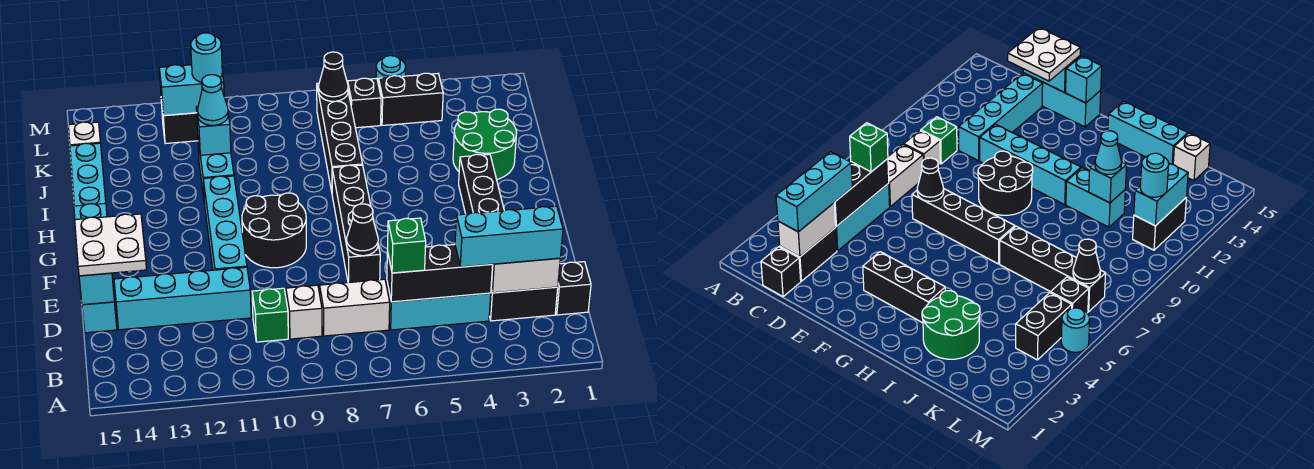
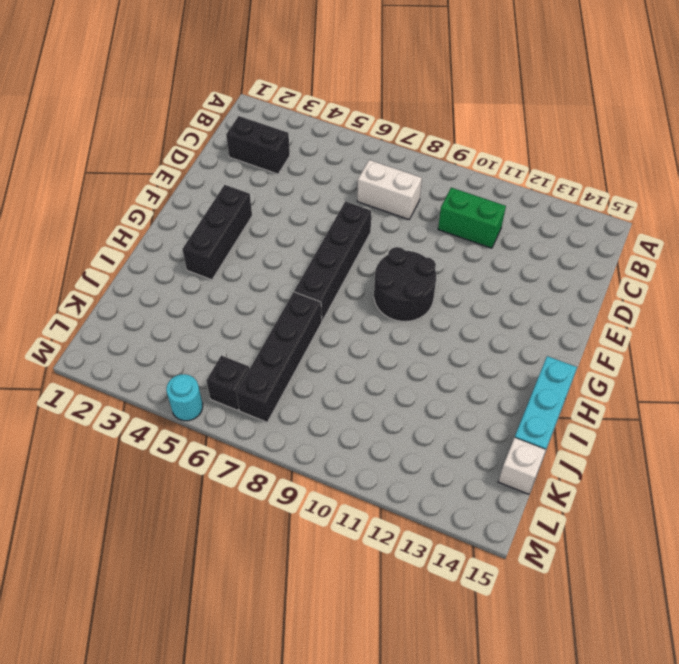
green 1x2 brick [438,188,506,248] -> green 1x1 brick [252,288,288,342]
none -> black 1x1 brick [556,262,591,315]
none -> cyan 1x3 brick [387,283,491,330]
none -> white 1x1 brick [286,285,322,339]
none -> cyan 1x4 brick [114,267,251,330]

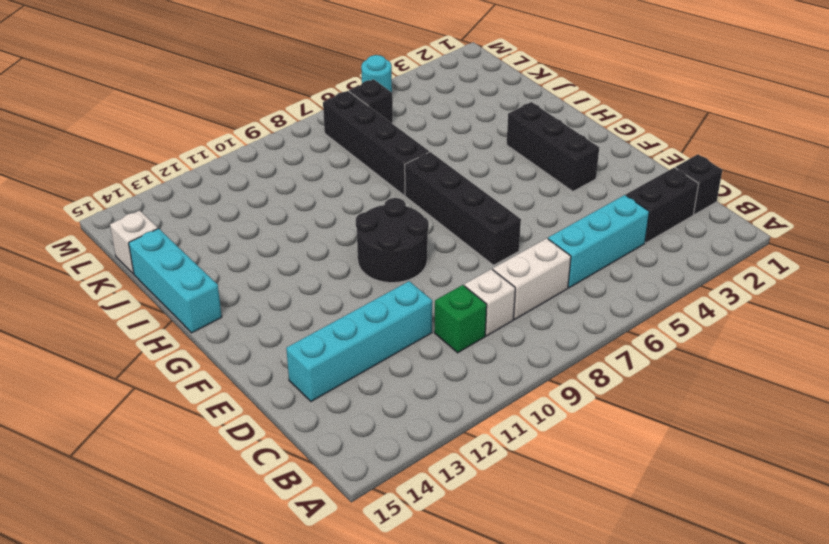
none -> cyan 1x3 brick [82,302,117,333]
none -> cyan 1x4 brick [203,176,247,270]
none -> green 2x2 round brick [453,109,517,179]
none -> cyan 1x2 brick [198,141,234,204]

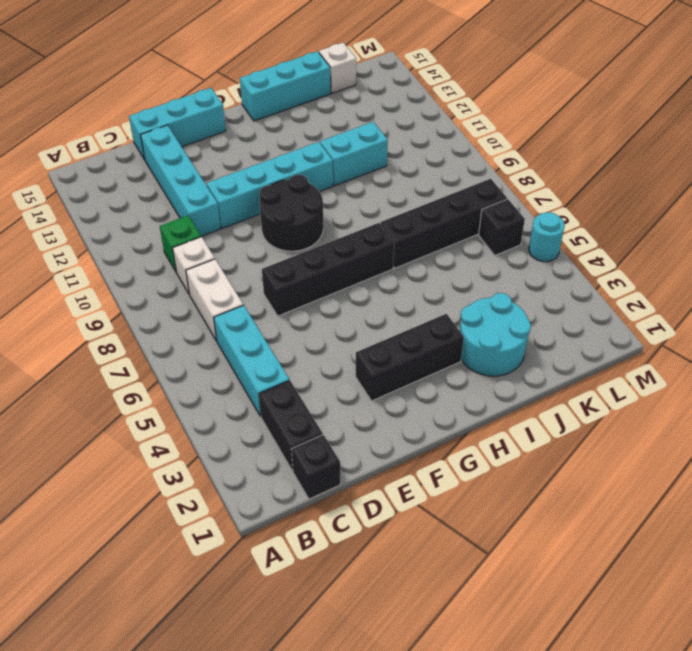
cyan 2x2 round brick [460,293,531,376] -> green 2x2 round brick [453,109,517,179]
none -> black 1x2 brick [378,73,443,125]
none -> black 1x2 brick [161,100,198,144]
none -> white 1x2 brick [491,258,560,293]
none -> black 1x3 brick [387,244,493,302]

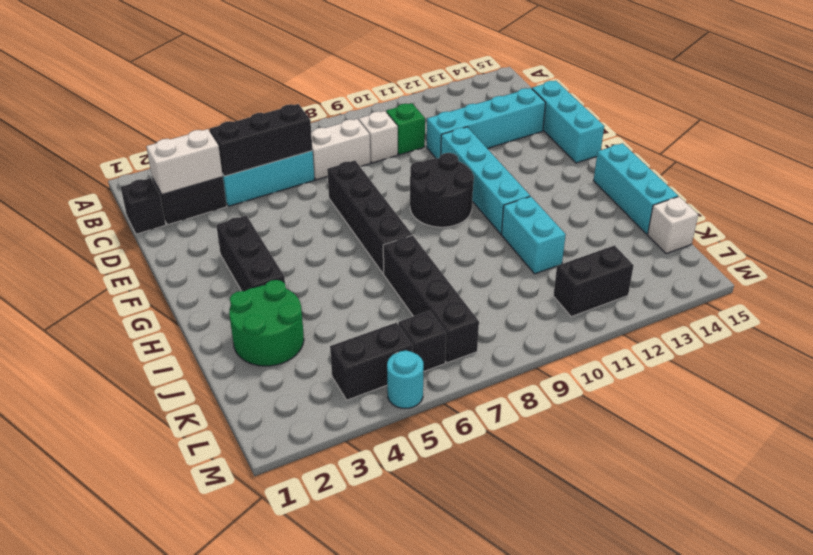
none -> cyan 1x2 brick [79,273,114,305]
none -> black 1x1 cone [347,204,378,256]
none -> cyan 1x1 brick [74,203,107,220]
none -> cyan 1x1 brick [196,106,231,155]

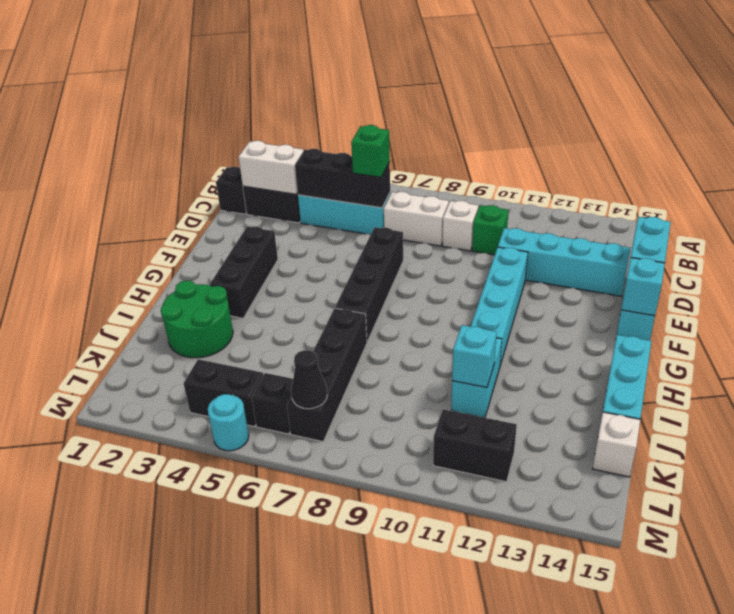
none -> black 2x2 round brick [242,193,306,268]
none -> black 1x1 cone [347,204,378,256]
none -> cyan 1x2 brick [159,65,224,115]
none -> cyan 1x3 brick [455,206,563,267]

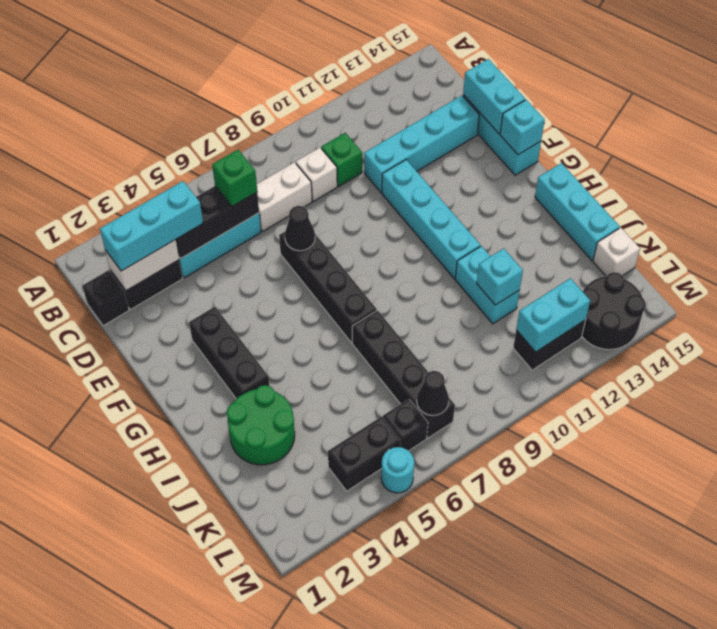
black 2x2 round brick [582,272,646,350] -> black 2x2 round brick moved to [242,193,306,268]
none -> white 2x2 plate [75,214,146,276]
none -> cyan 1x1 cone [197,75,228,125]
none -> cyan 1x1 round brick [191,33,222,82]

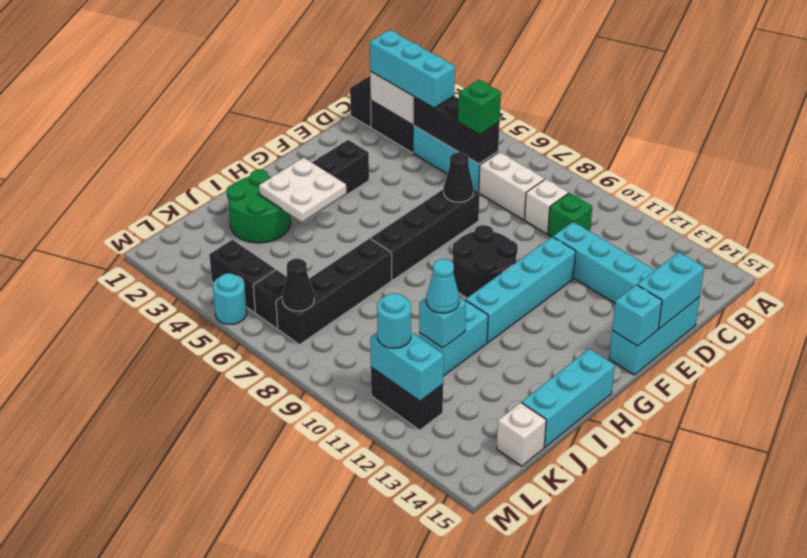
white 2x2 plate [259,158,346,222] -> white 2x2 plate moved to [75,214,146,276]

